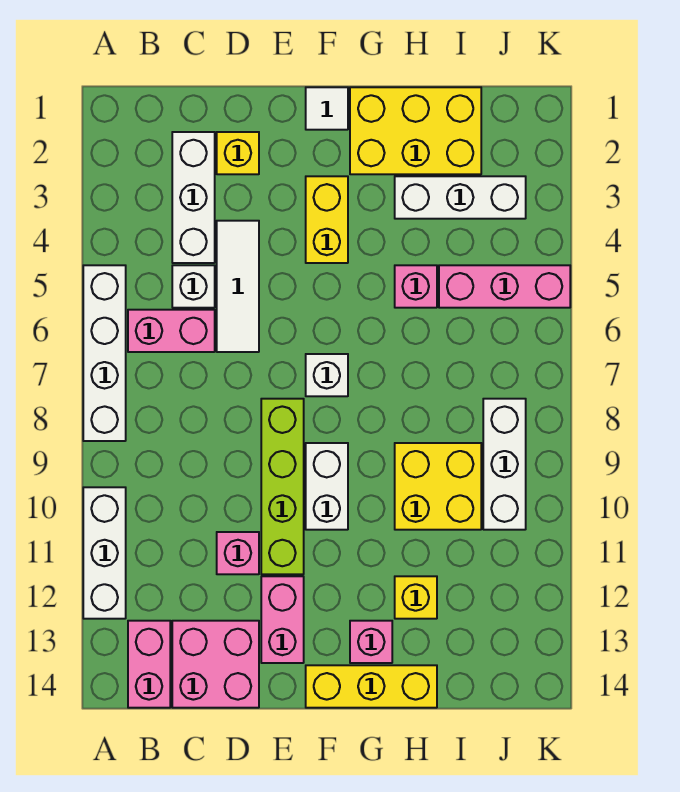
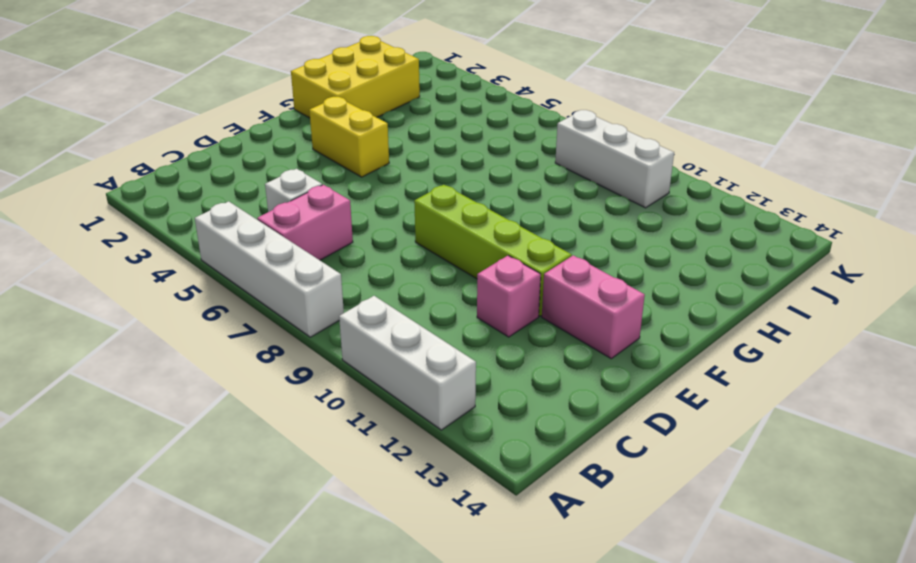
none -> pink 1x2 brick [128,621,170,708]
none -> white 1x3 brick [172,132,215,263]
none -> pink 2x2 brick [172,621,259,708]

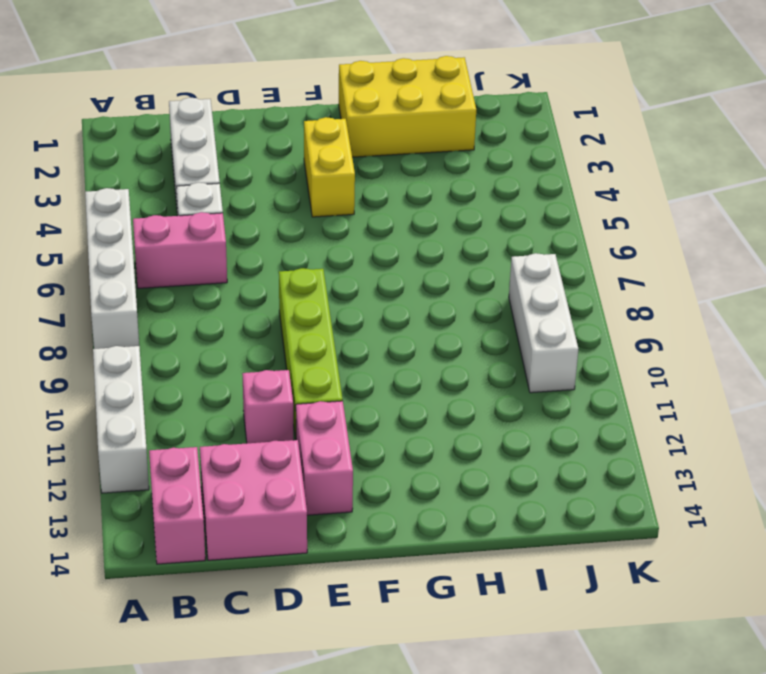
none -> yellow 1x1 brick [217,132,259,174]
none -> white 1x3 tile [217,221,259,352]
none -> white 1x1 tile [306,87,348,130]

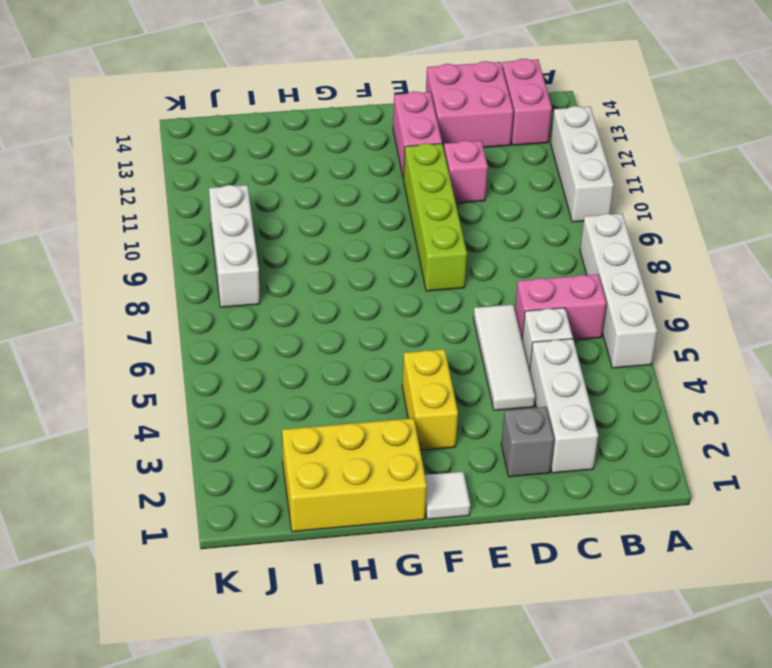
grey 1x1 brick [501,407,554,477] -> yellow 1x1 brick [217,132,259,174]
none -> white 1x1 brick [306,354,348,396]
none -> white 1x2 brick [306,443,348,530]
none -> yellow 1x3 brick [306,665,437,708]

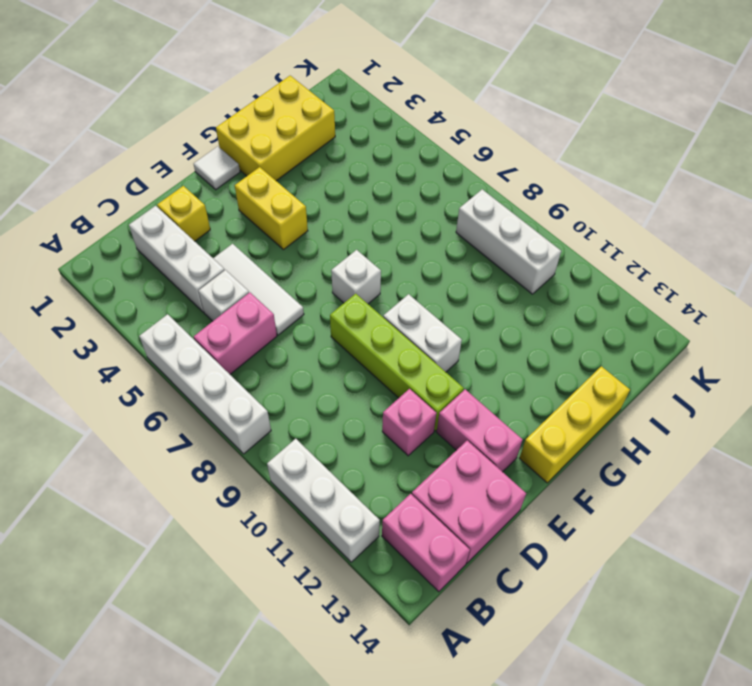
none -> pink 1x1 brick [350,621,392,663]
none -> white 1x3 brick [395,176,526,219]
none -> pink 1x1 brick [395,265,437,308]

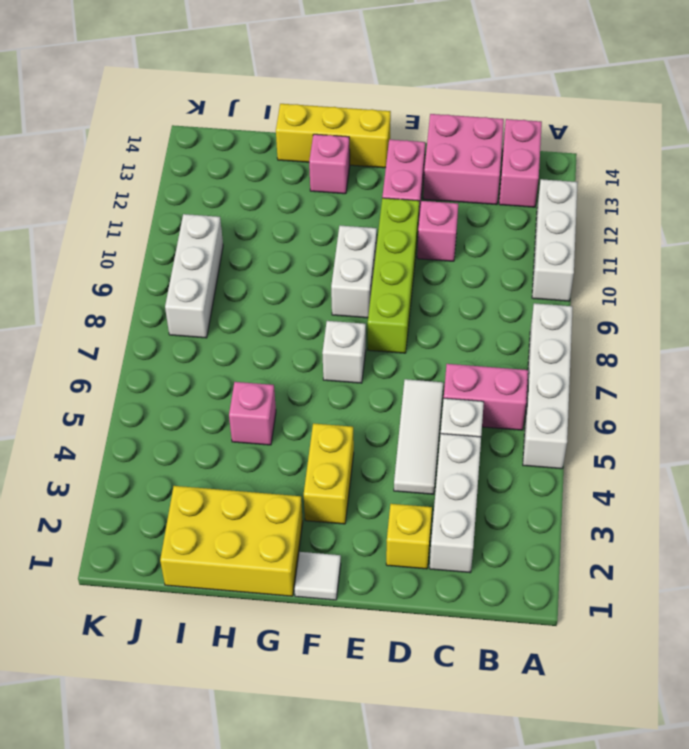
none -> white 1x3 brick [395,176,526,219]
none -> yellow 2x2 brick [395,443,481,530]
none -> yellow 1x1 brick [395,576,437,619]

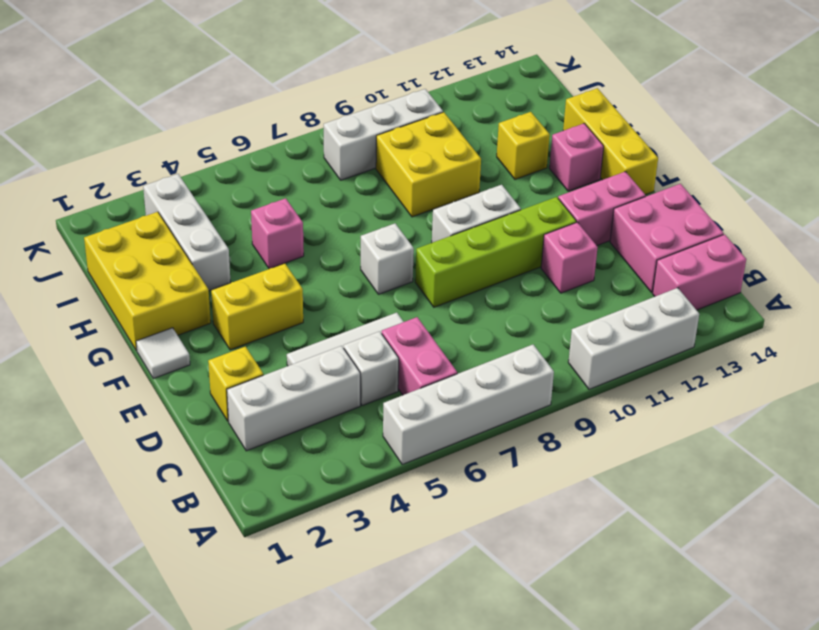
none -> pink 1x3 brick [439,265,570,308]

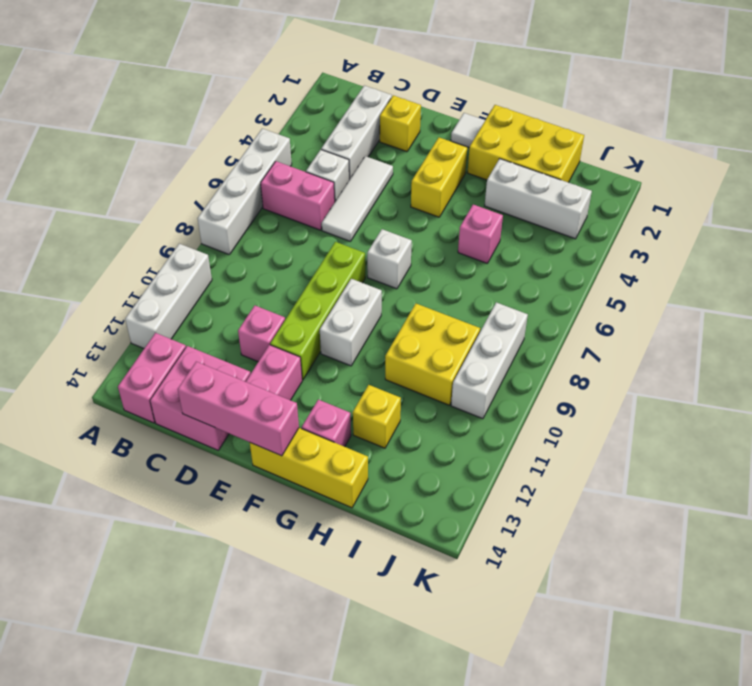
pink 1x3 brick [178,362,299,456] -> pink 1x3 brick moved to [439,265,570,308]

